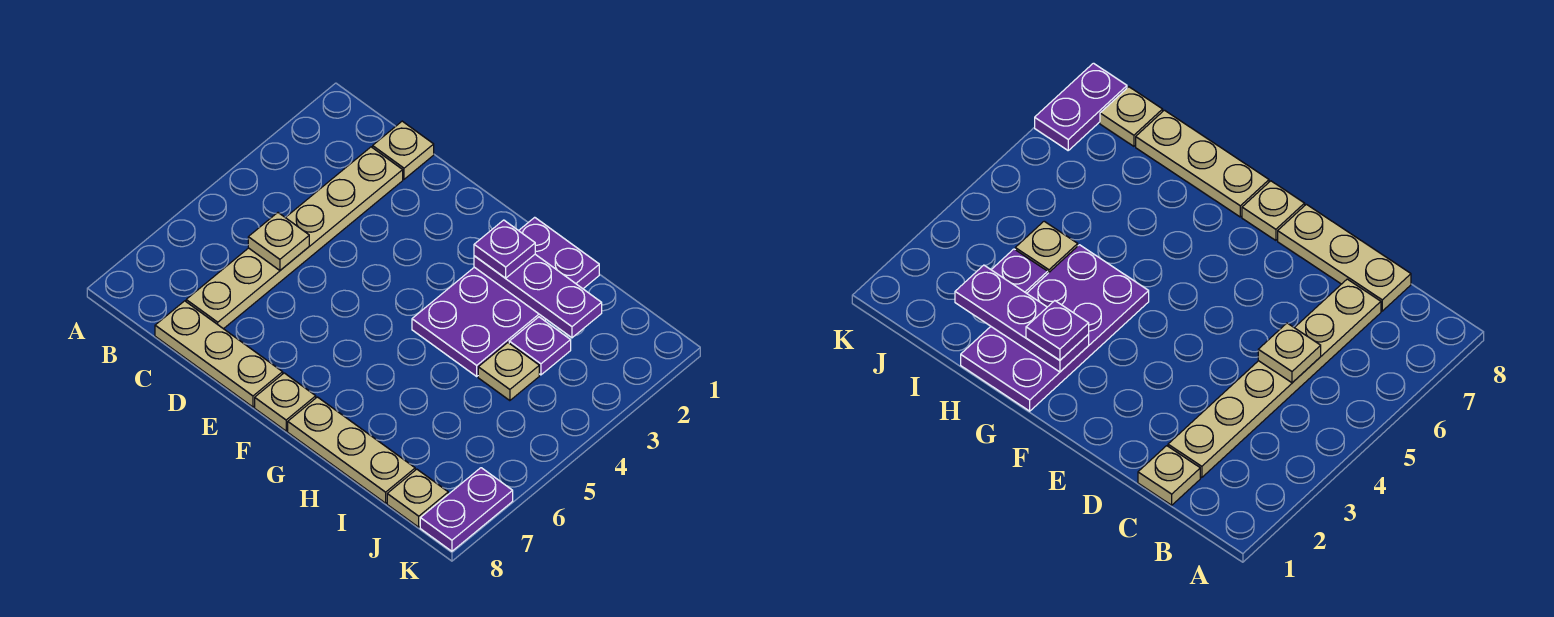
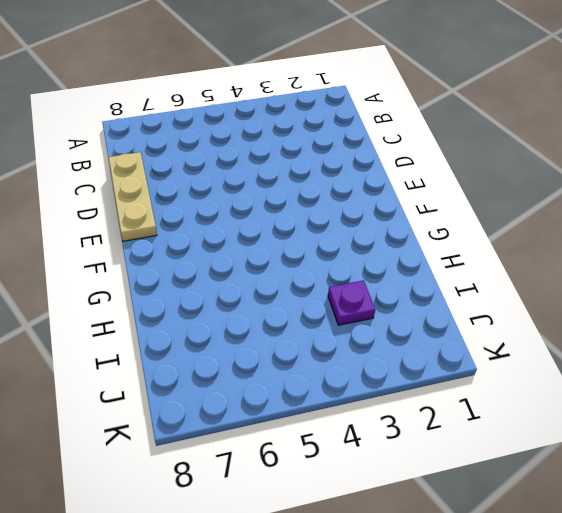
none -> tan 1x1 plate [373,121,434,179]
none -> tan 1x6 plate [186,147,403,329]
none -> tan 1x1 plate [255,373,316,431]

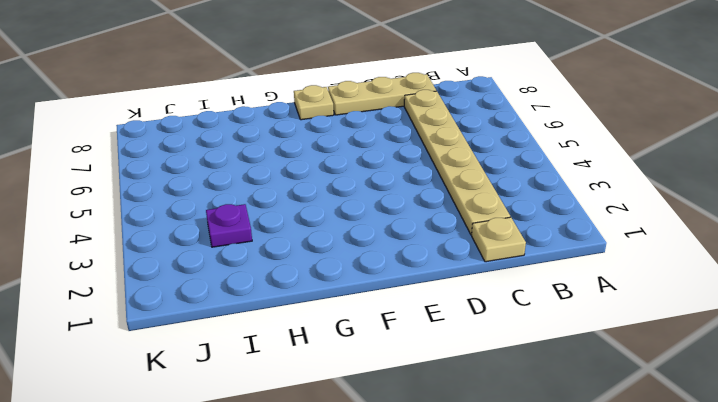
none -> purple 2x4 plate [412,217,599,376]
none -> tan 1x3 plate [288,397,415,503]
none -> tan 1x1 plate [478,343,539,401]

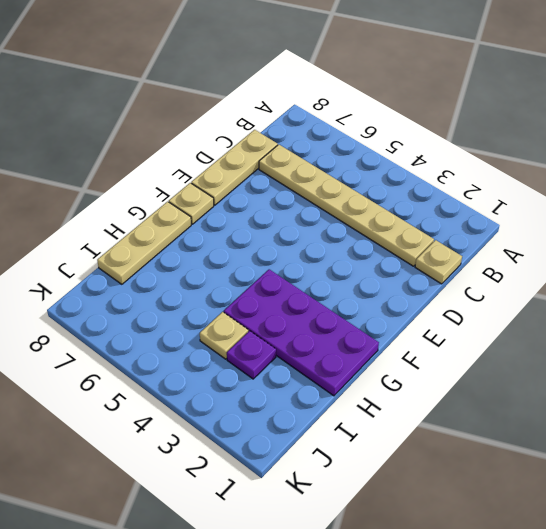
none -> tan 1x1 plate [387,469,448,527]
none -> purple 1x2 plate [420,468,513,551]
none -> tan 1x1 plate [248,213,309,270]

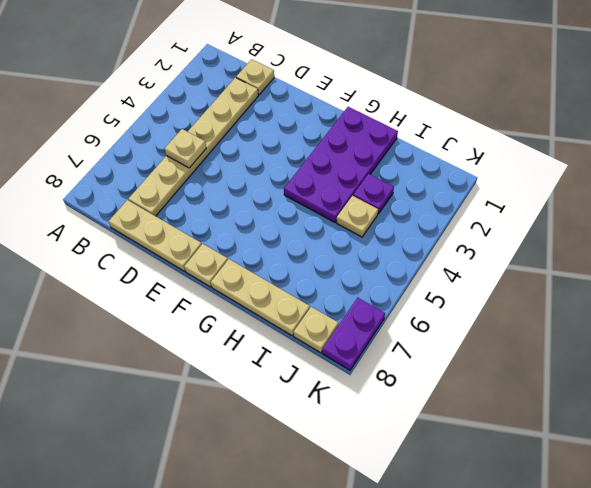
none -> purple 1x3 plate [474,254,602,338]
none -> purple 1x1 plate [474,220,535,278]

